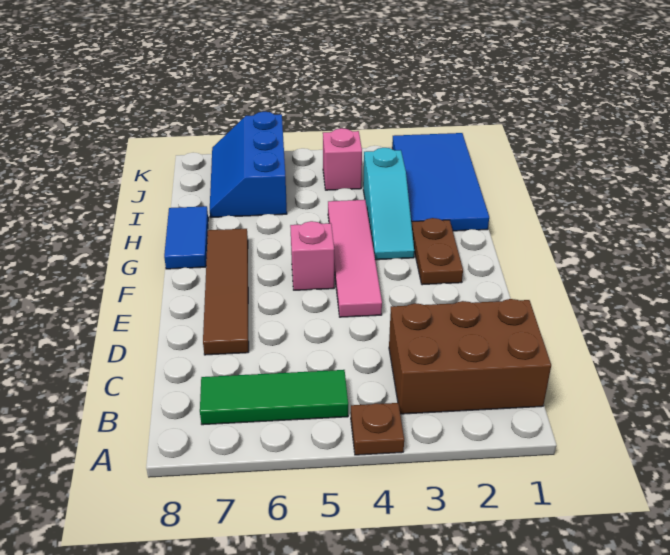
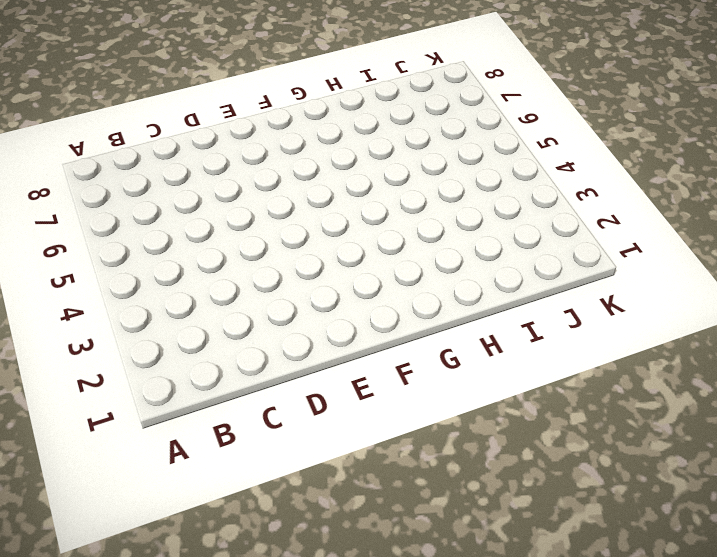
none -> brown 1x1 plate [351,403,404,455]
none -> brown 2x3 brick [389,299,551,414]
none -> green 1x3 tile [200,370,348,425]

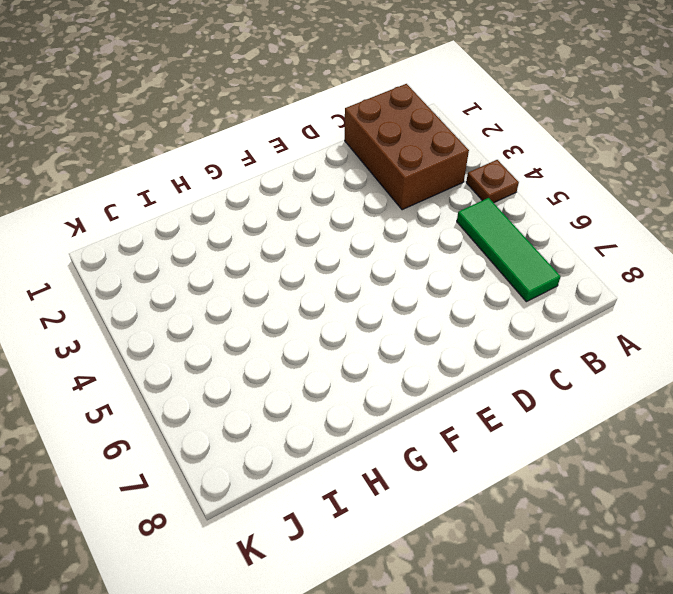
none -> brown 1x4 tile [203,229,249,355]
none -> pink 1x4 tile [328,200,382,317]
none -> brown 1x2 plate [411,218,463,285]

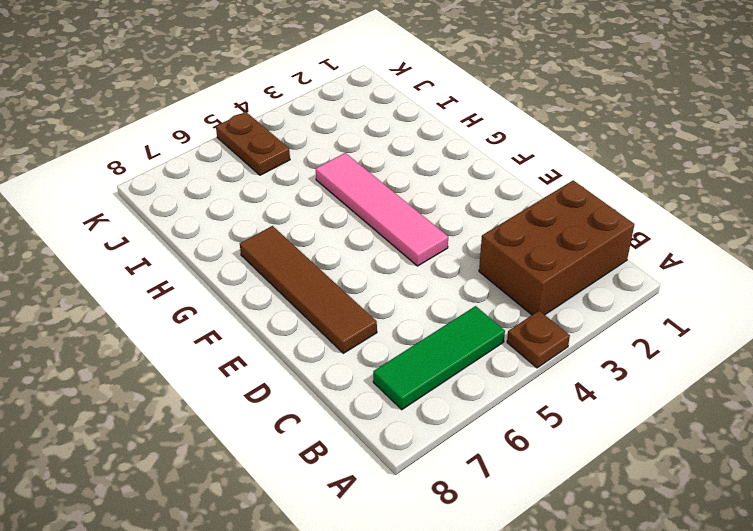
brown 1x2 plate [216,112,290,175] -> brown 1x2 plate moved to [411,218,463,285]
none -> pink 1x1 brick [290,221,334,290]
none -> cyan 1x3 slope [363,147,414,260]
none -> blue 1x2 tile [164,206,208,269]

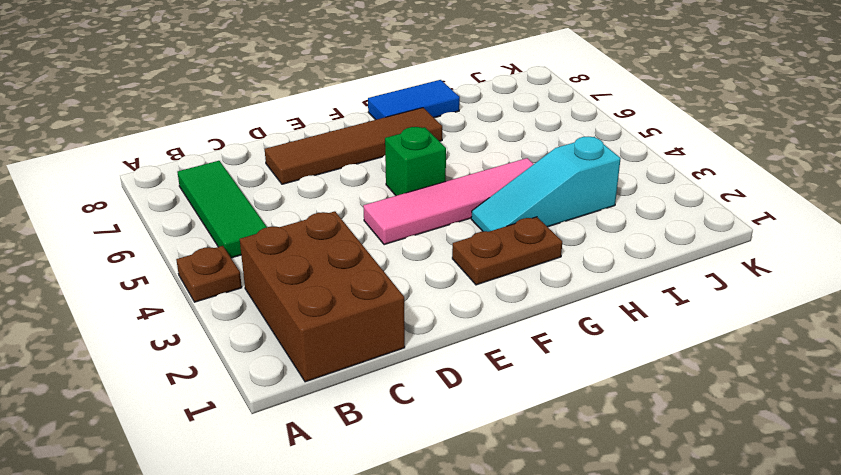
green 1x1 brick [385,127,446,196] -> pink 1x1 brick [290,221,334,290]
none -> blue 2x4 tile [392,133,489,231]
none -> blue 2x3 slope [210,112,287,217]
none -> pink 1x1 brick [323,128,362,190]

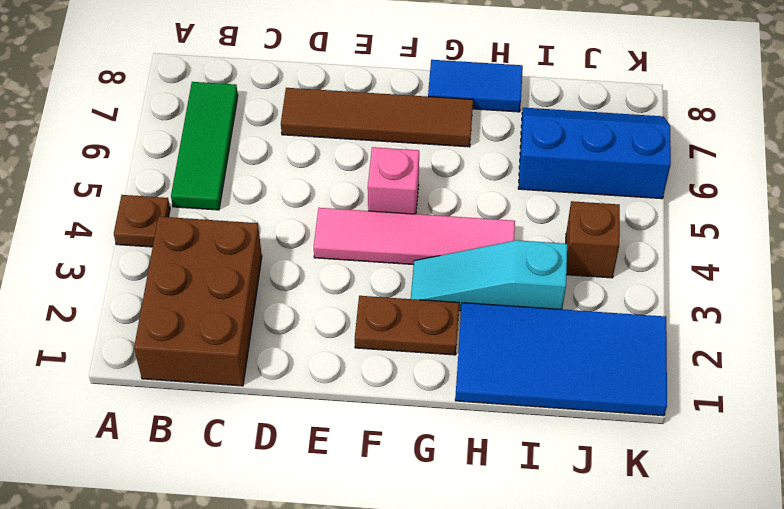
brown 1x1 brick [566,201,620,278] -> pink 1x1 brick [323,128,362,190]

